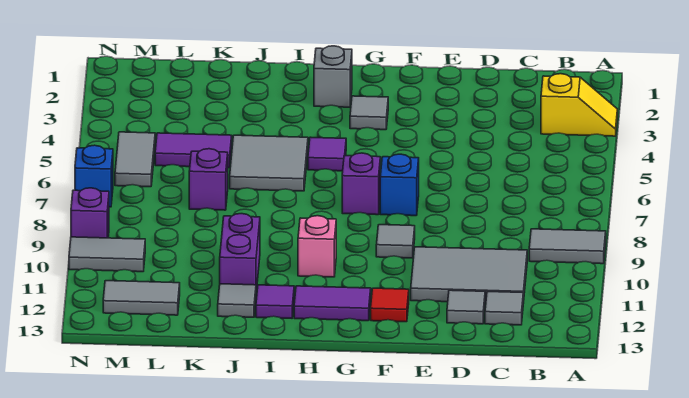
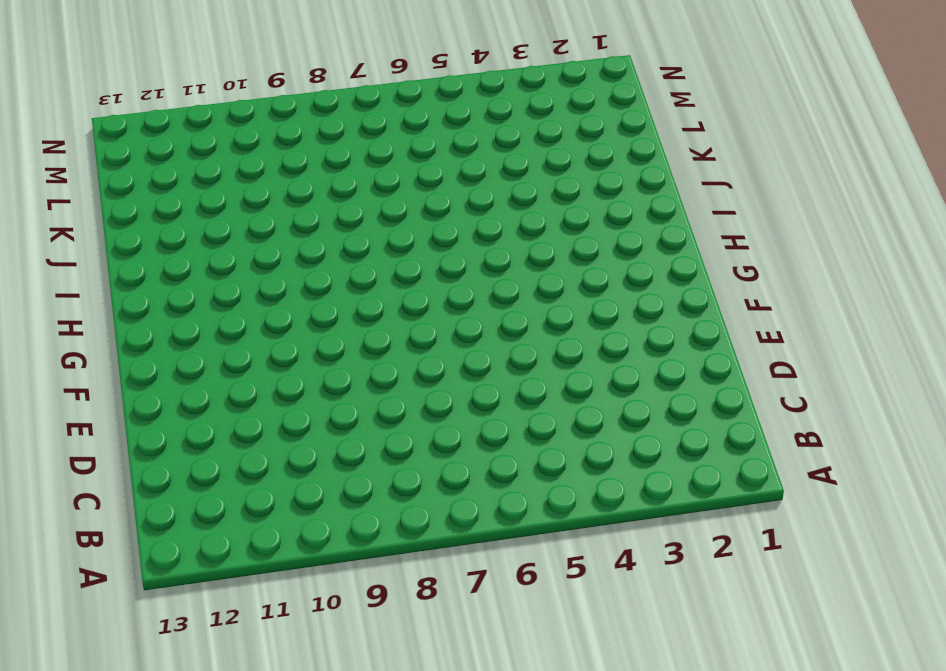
none -> yellow 1x2 slope [541,74,617,136]
none -> grey 1x2 tile [529,229,606,264]
none -> grey 2x3 tile [411,247,527,303]

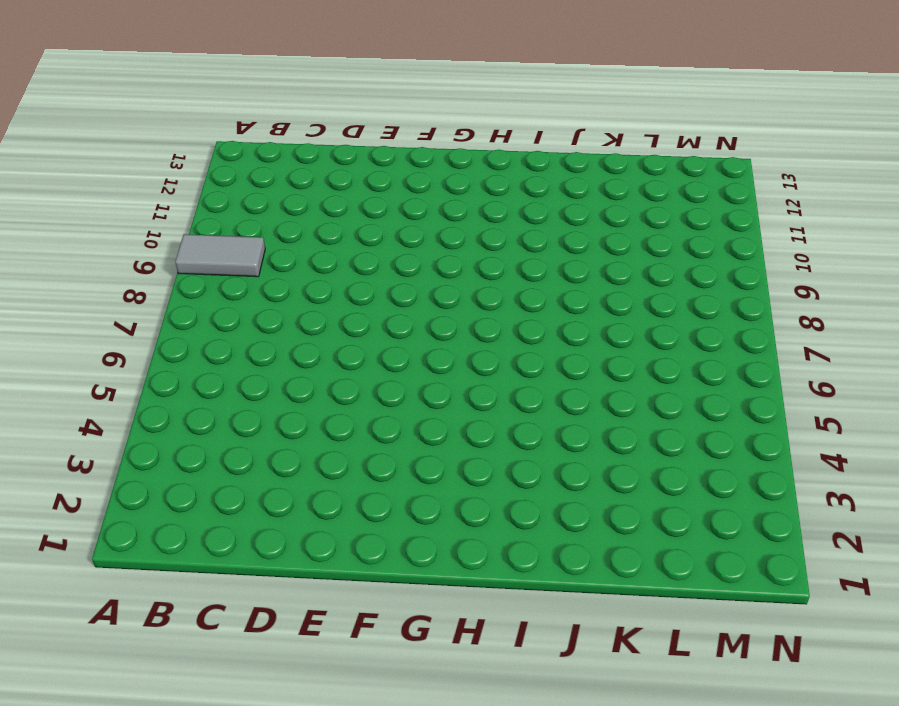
none -> yellow 1x2 slope [541,74,617,136]
none -> grey 2x3 tile [411,247,527,303]
none -> grey 1x1 tile [485,292,523,325]

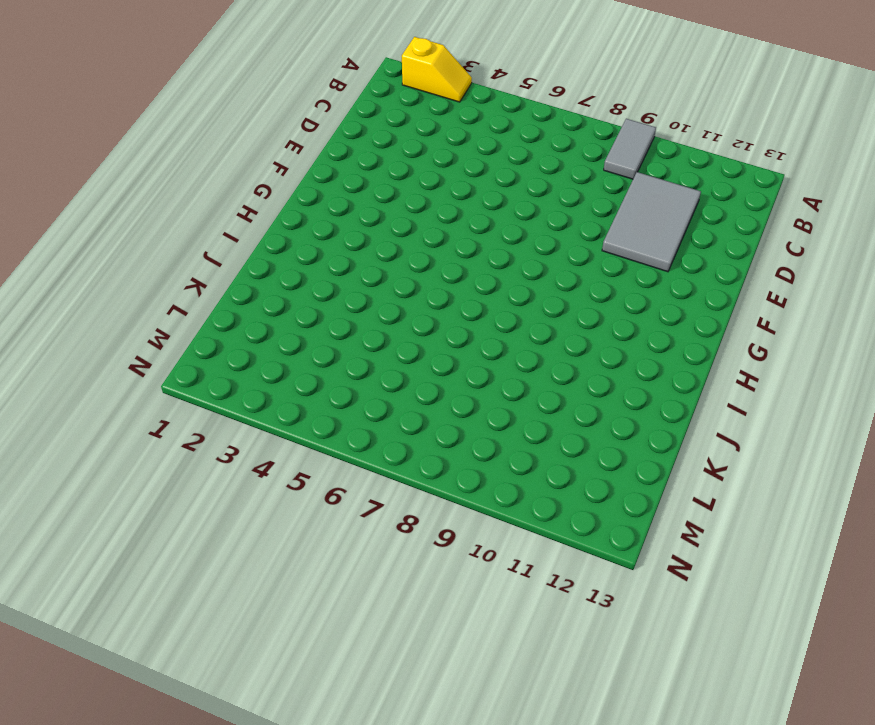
yellow 1x2 slope [402,37,472,102] -> yellow 1x2 slope turned to [541,74,617,136]
none -> grey 1x1 tile [485,292,523,325]
none -> grey 1x1 tile [447,290,485,324]
none -> blue 1x1 brick [380,154,419,216]

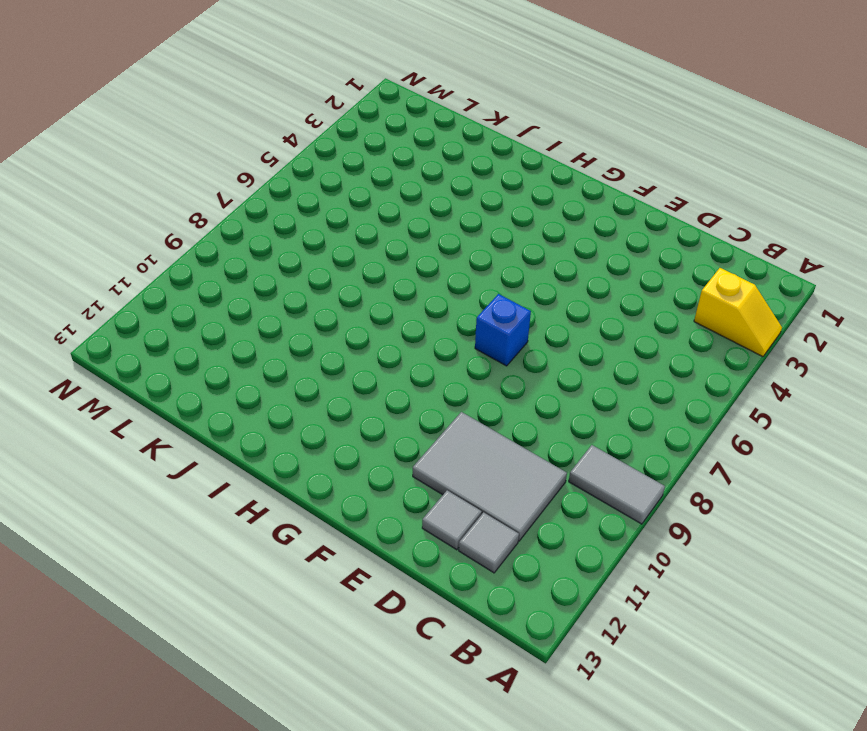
none -> grey 1x1 tile [376,225,415,258]
none -> red 1x1 tile [371,288,409,322]
none -> grey 1x1 tile [350,96,388,130]

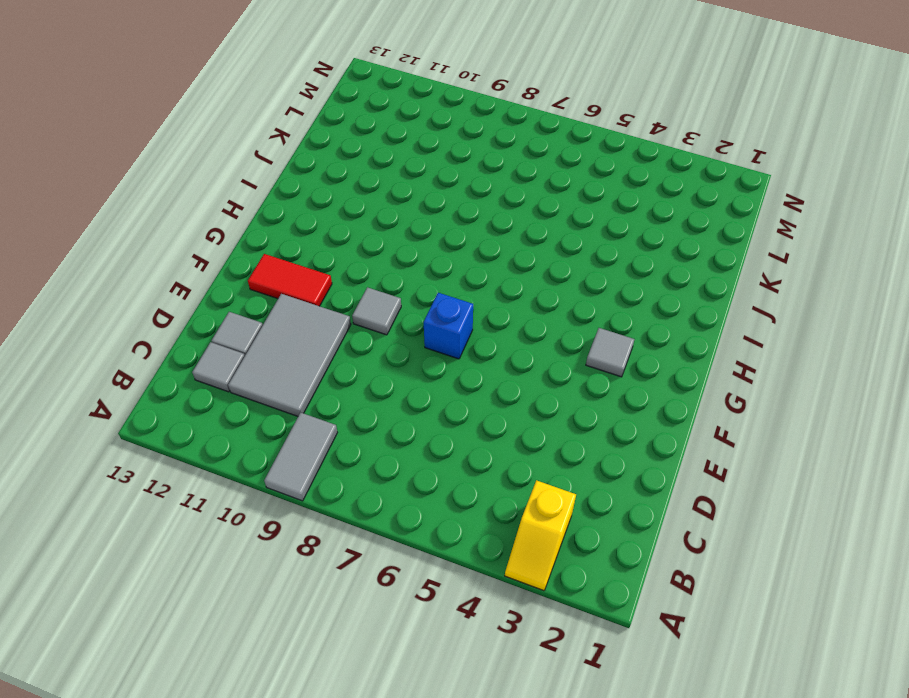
red 1x2 tile [248,254,332,306] -> red 1x1 tile [371,288,409,322]
none -> purple 1x1 brick [342,153,380,215]
none -> purple 1x2 tile [294,286,371,321]
none -> grey 1x1 brick [314,46,352,107]

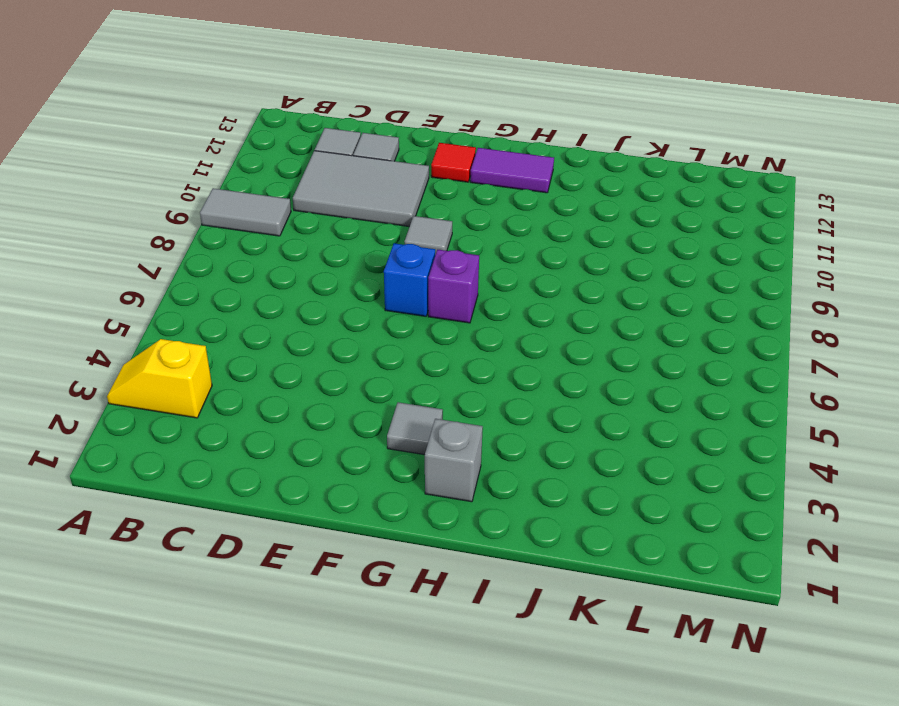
none -> purple 1x1 tile [308,137,346,171]
none -> pink 1x1 brick [298,216,336,277]
none -> grey 2x2 tile [230,135,308,191]

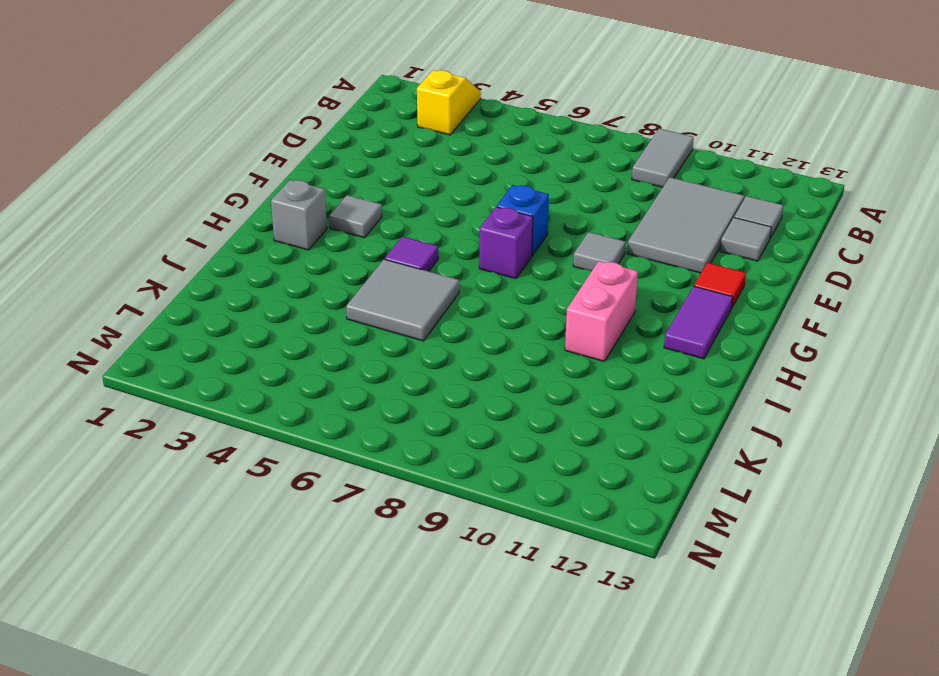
pink 1x2 brick [565,261,638,361] -> pink 1x1 brick [298,216,336,277]
none -> purple 1x1 tile [256,285,294,318]
none -> purple 1x2 brick [220,214,260,292]
none -> grey 1x1 tile [218,284,256,317]

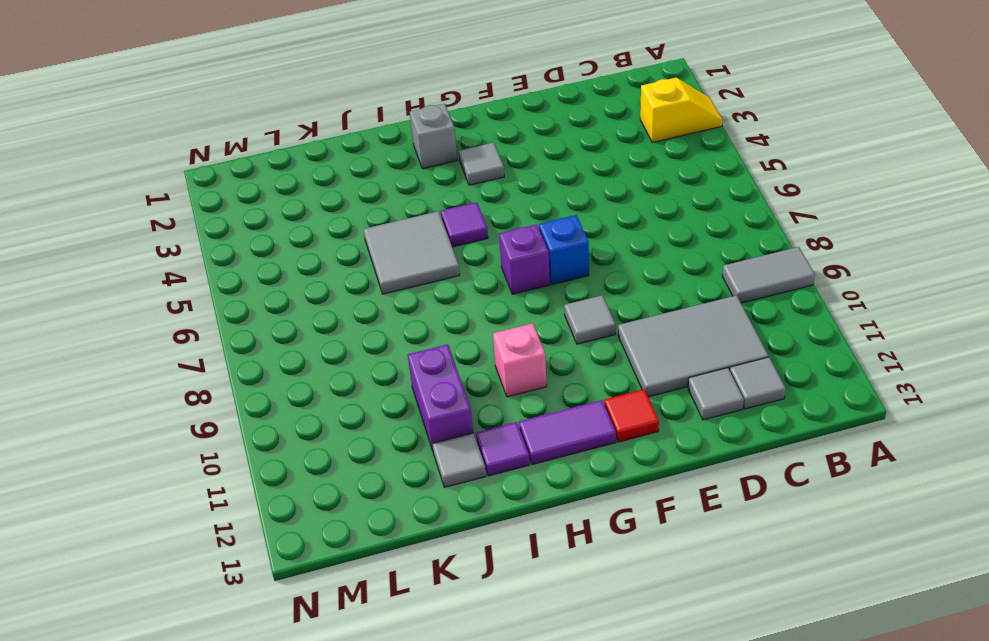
none -> purple 1x2 tile [155,133,232,168]
none -> purple 1x1 brick [189,149,228,210]
none -> grey 1x2 tile [103,281,180,315]

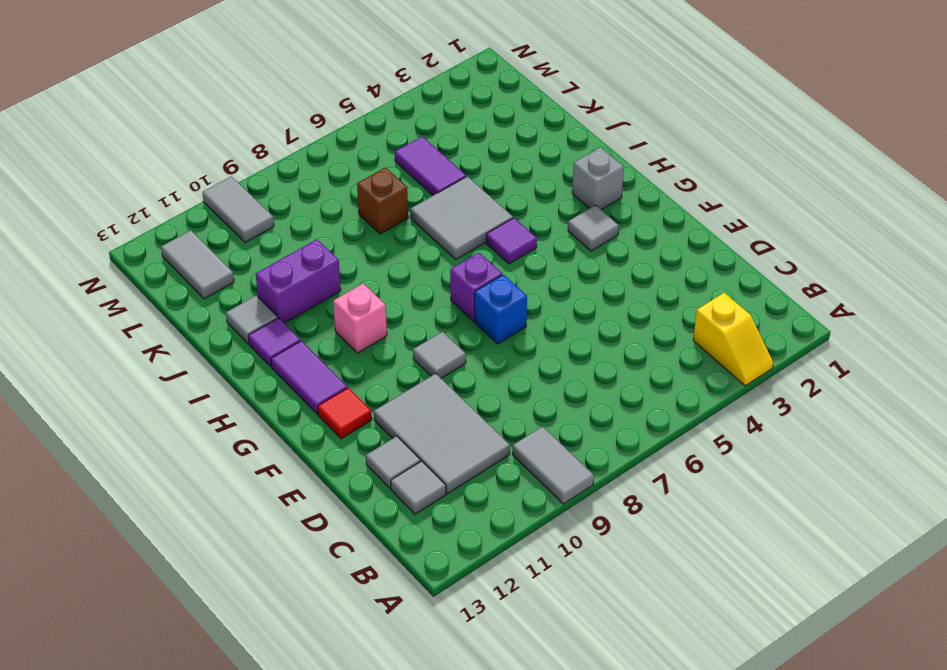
brown 1x1 brick [357,167,408,234] -> purple 1x1 brick [189,149,228,210]
none -> grey 1x2 tile [115,132,155,187]
none -> blue 1x1 brick [75,145,113,207]
none -> purple 1x1 brick [71,188,109,238]

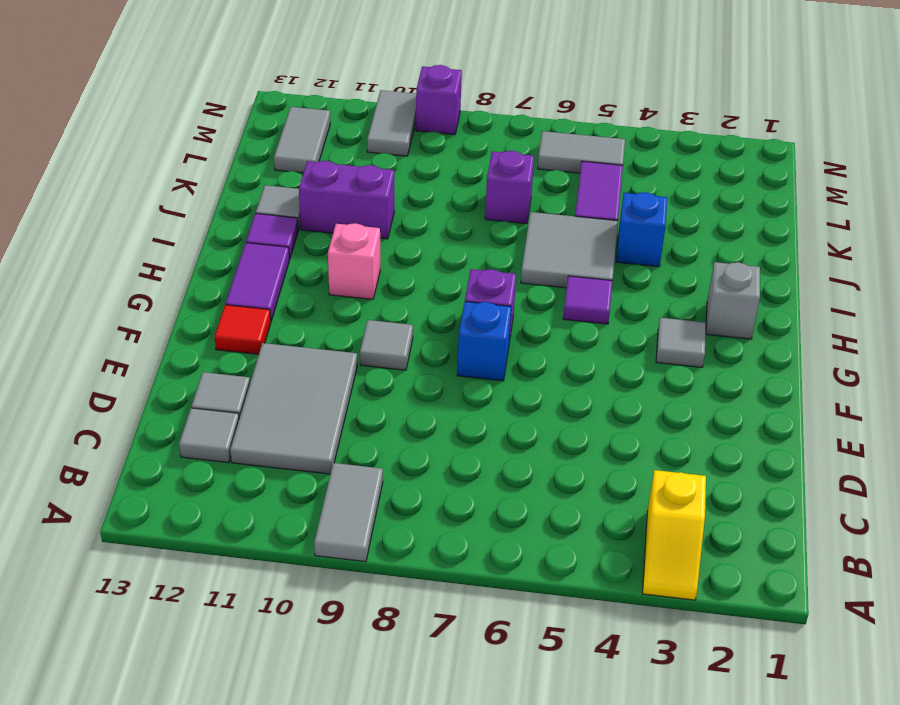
blue 1x1 brick [616,192,667,267] -> blue 1x1 brick moved to [75,145,113,207]

